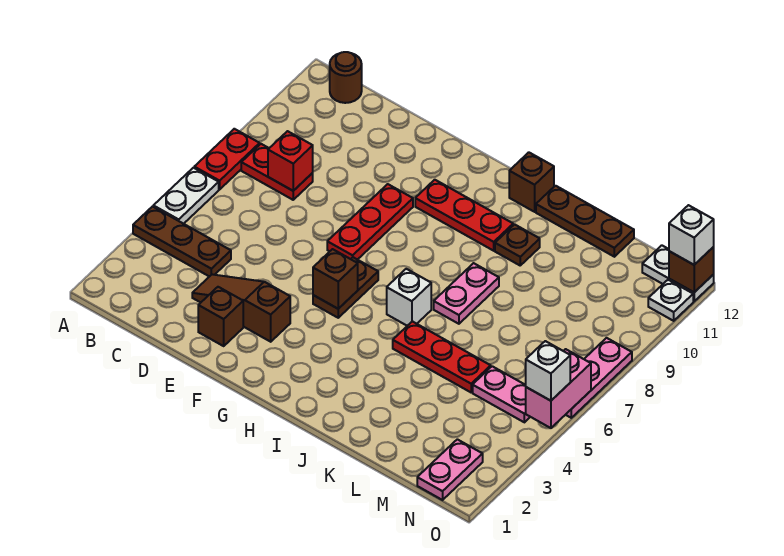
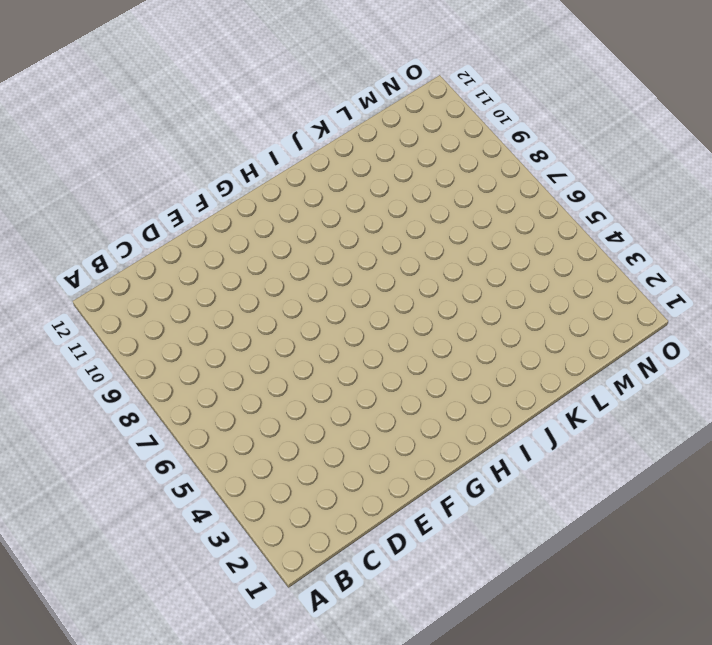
none -> brown 1x3 plate [133,207,231,277]
none -> white 1x2 plate [153,168,219,224]
none -> red 1x2 plate [194,129,260,189]

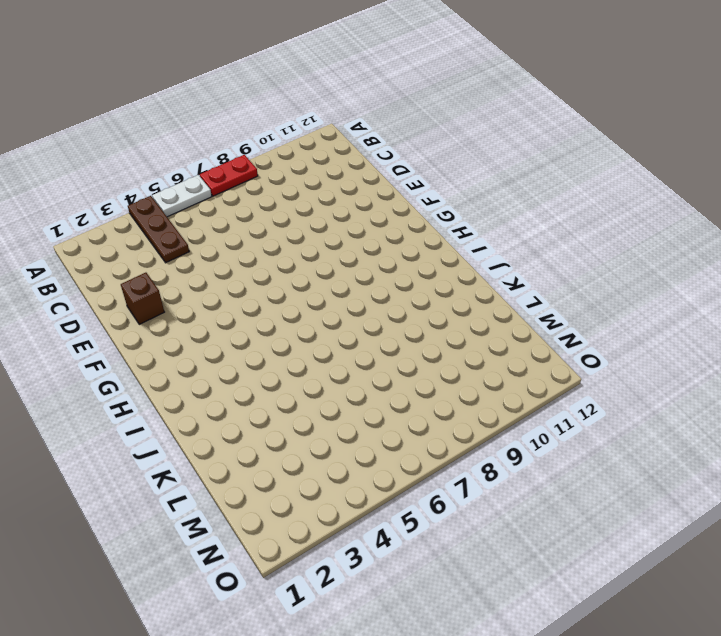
none -> red 1x2 plate [241,144,313,200]
none -> brown 1x1 round brick [330,52,362,103]
none -> brown 1x3 slope [192,274,290,342]

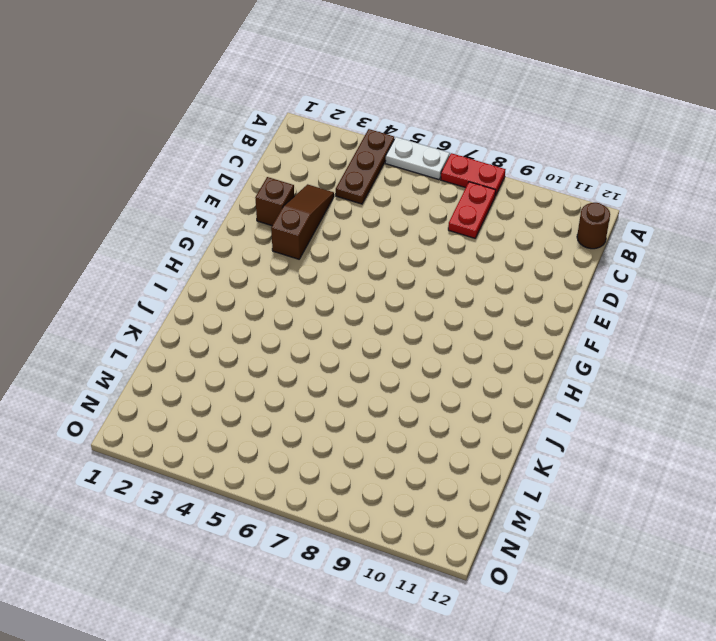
none -> red 1x3 plate [327,184,413,260]
none -> brown 1x2 plate [313,257,378,318]
none -> red 1x3 plate [415,180,513,251]

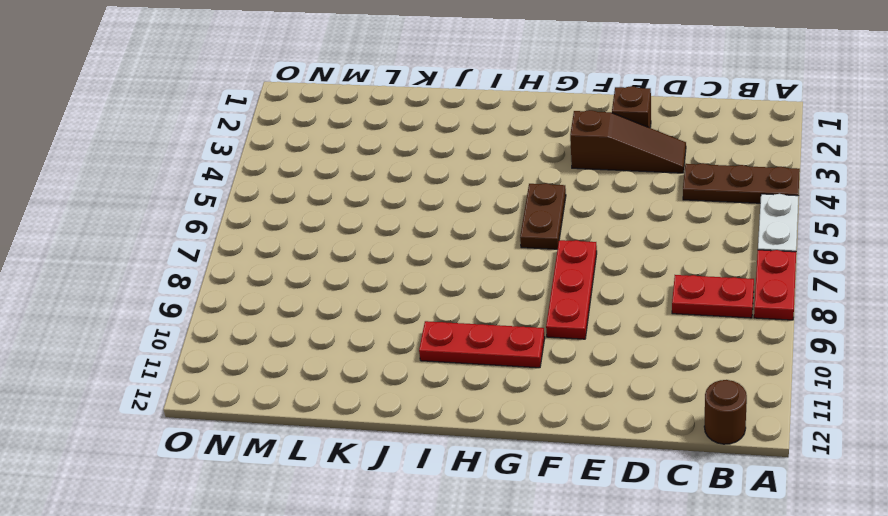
none -> white 1x1 brick [387,269,431,326]
none -> brown 1x1 brick [509,152,554,212]
none -> red 1x3 plate [393,321,491,392]

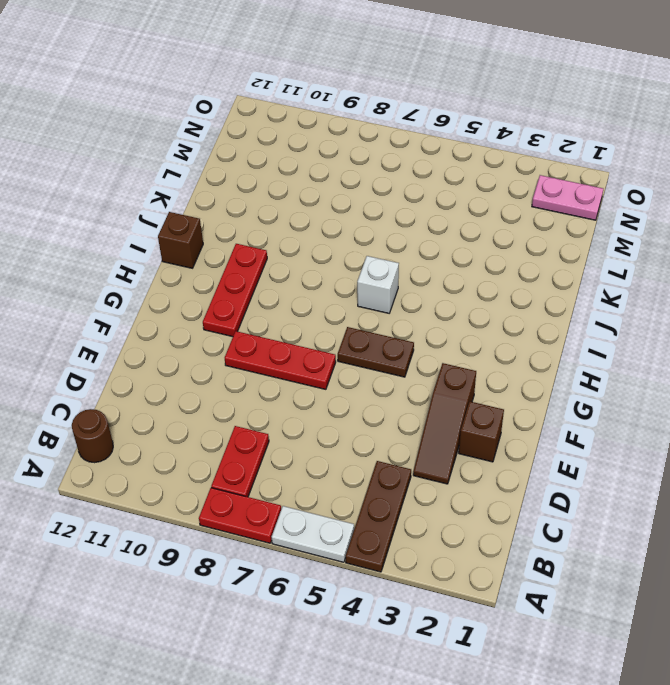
none -> red 1x3 plate [393,321,491,392]
none -> pink 1x2 plate [434,263,499,324]
none -> brown 1x1 plate [495,224,540,265]

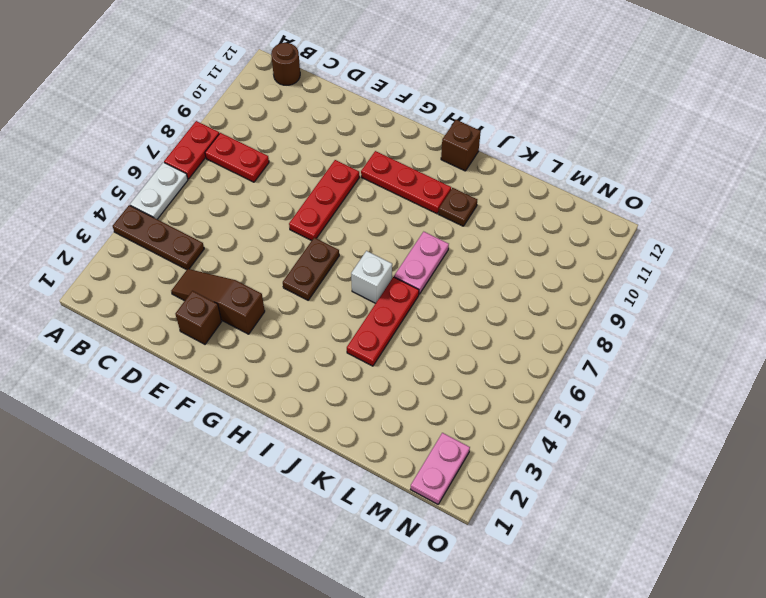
red 1x3 plate [347,277,419,366] -> red 1x3 plate turned to [393,321,491,392]
none -> brown 1x3 plate [536,186,634,257]
none -> pink 1x2 plate [473,366,530,422]
none -> white 1x2 plate [642,245,714,301]

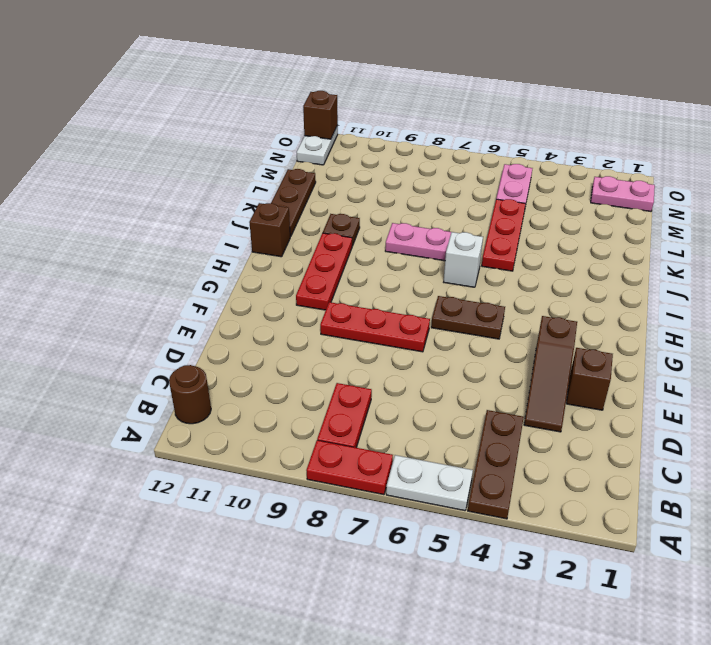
none -> pink 1x3 plate [566,338,632,418]
none -> white 1x1 plate [648,280,693,321]
none -> red 1x1 brick [268,131,313,191]

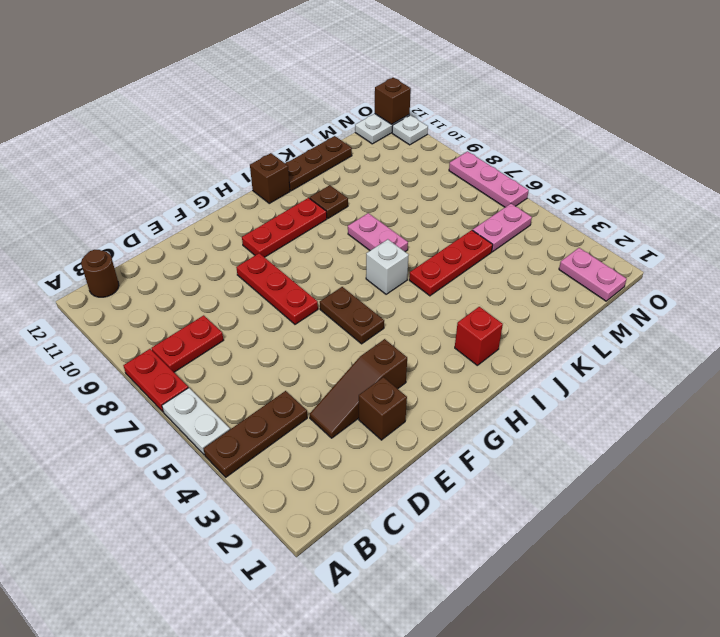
red 1x1 brick [455,307,503,365] -> red 1x1 brick moved to [268,131,313,191]
none -> brown 1x1 brick [313,249,358,309]
none -> pink 1x2 brick [526,349,591,428]
none -> white 1x1 brick [526,341,570,401]

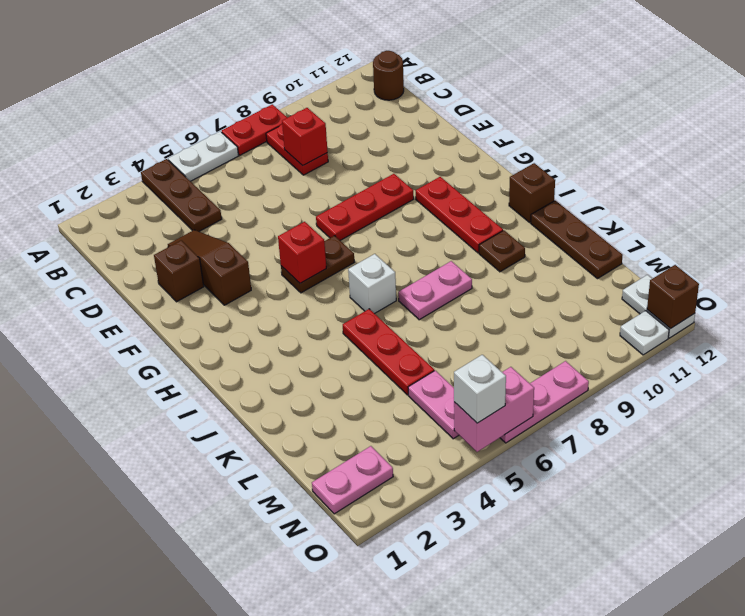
red 1x1 brick [278,222,326,283] -> brown 1x1 brick [313,249,358,309]
none -> white 1x1 brick [669,205,714,265]

